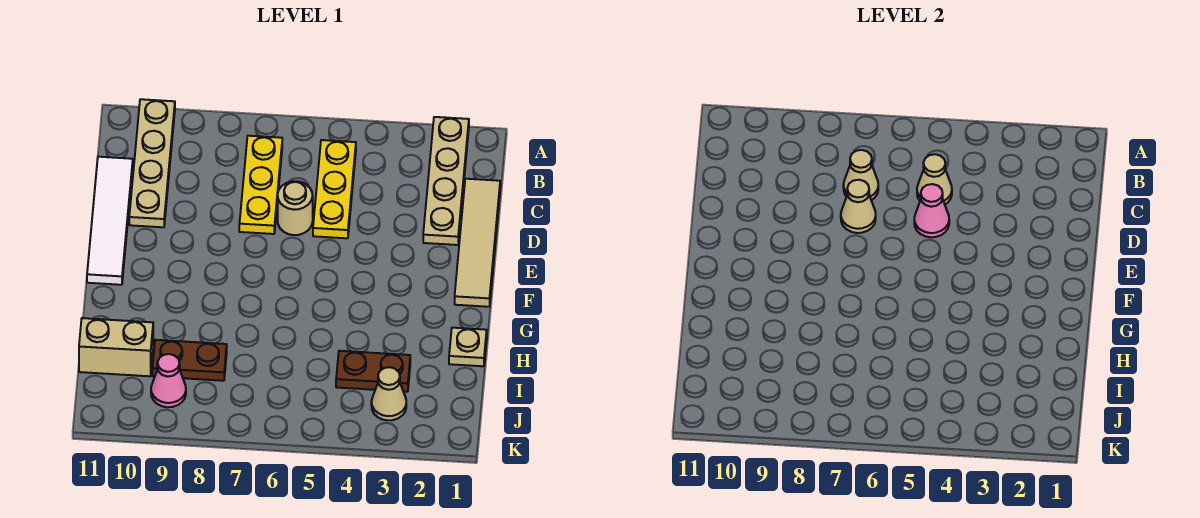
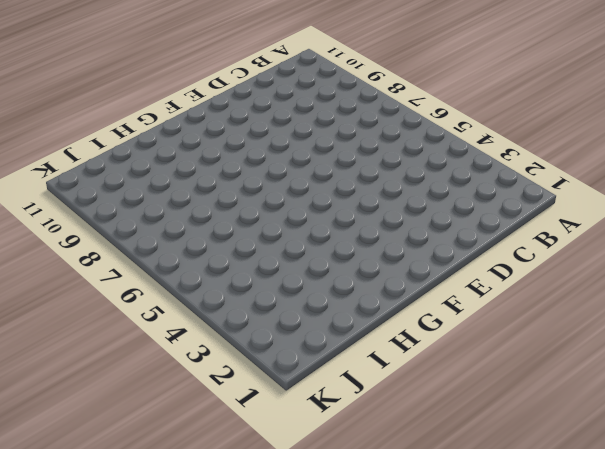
none -> tan 1x4 plate [423,117,469,245]
none -> tan 1x4 plate [129,99,175,227]
none -> yellow 1x3 plate [313,140,356,238]

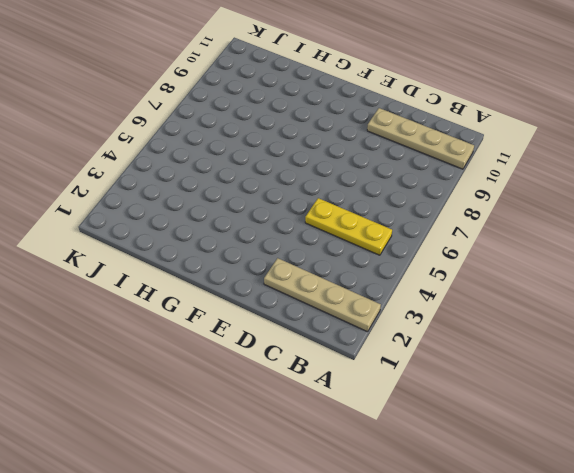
none -> yellow 1x3 plate [239,136,282,234]
none -> tan 1x4 tile [455,179,500,307]
none -> white 1x4 tile [87,157,133,285]

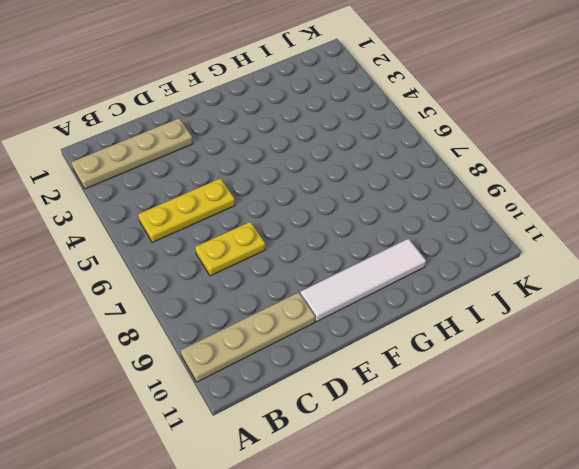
yellow 1x2 plate [195,222,265,276] -> yellow 1x3 plate [239,136,282,234]
white 1x4 tile [300,239,426,322] -> white 1x4 tile moved to [87,157,133,285]
none -> tan 1x4 tile [455,179,500,307]
none -> tan 1x1 round brick [278,181,313,235]
none -> tan 1x1 plate [449,328,487,366]

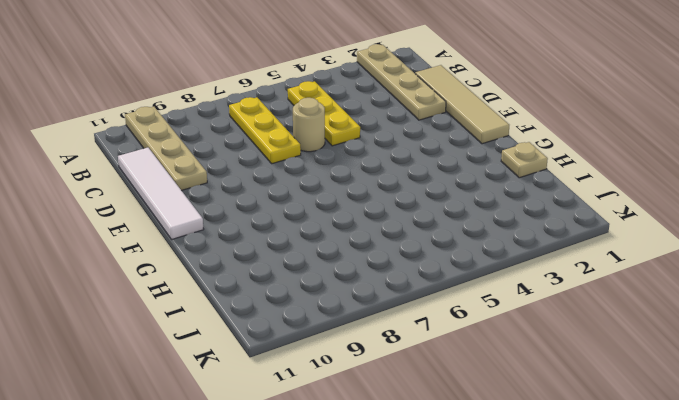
none -> brown 1x2 plate [336,351,410,392]
none -> brown 1x2 plate [152,340,227,381]
none -> tan 1x2 brick [79,318,153,376]

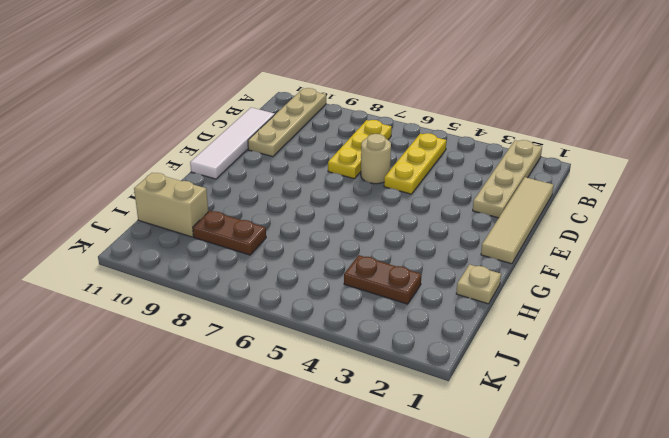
none -> tan 1x1 cone [371,367,406,420]
none -> pink 1x1 cone [151,354,186,407]
none -> tan 1x1 cone [917,154,952,204]

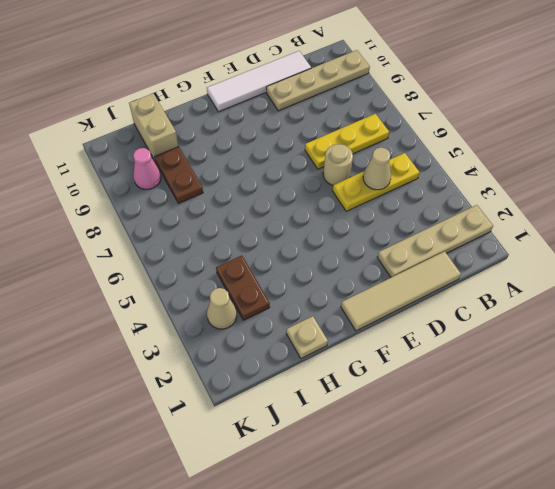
none -> tan 1x1 cone [843,150,878,200]
none -> pink 1x1 cone [914,184,949,237]
none -> tan 1x1 cone [841,180,876,233]

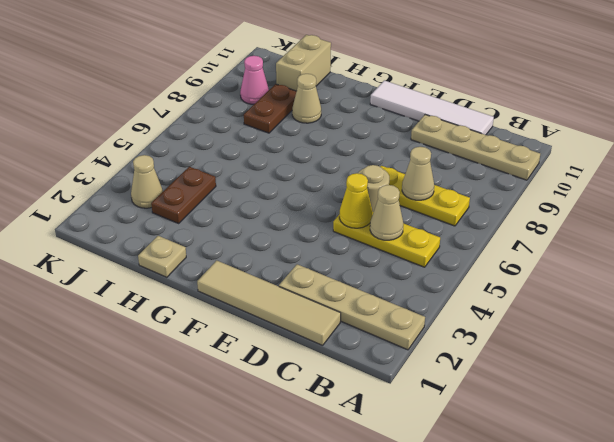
yellow 1x1 cone [339,173,372,228] -> pink 1x1 cone [914,184,949,237]
tan 1x1 cone [292,74,321,123] -> tan 1x1 cone moved to [841,180,876,233]

